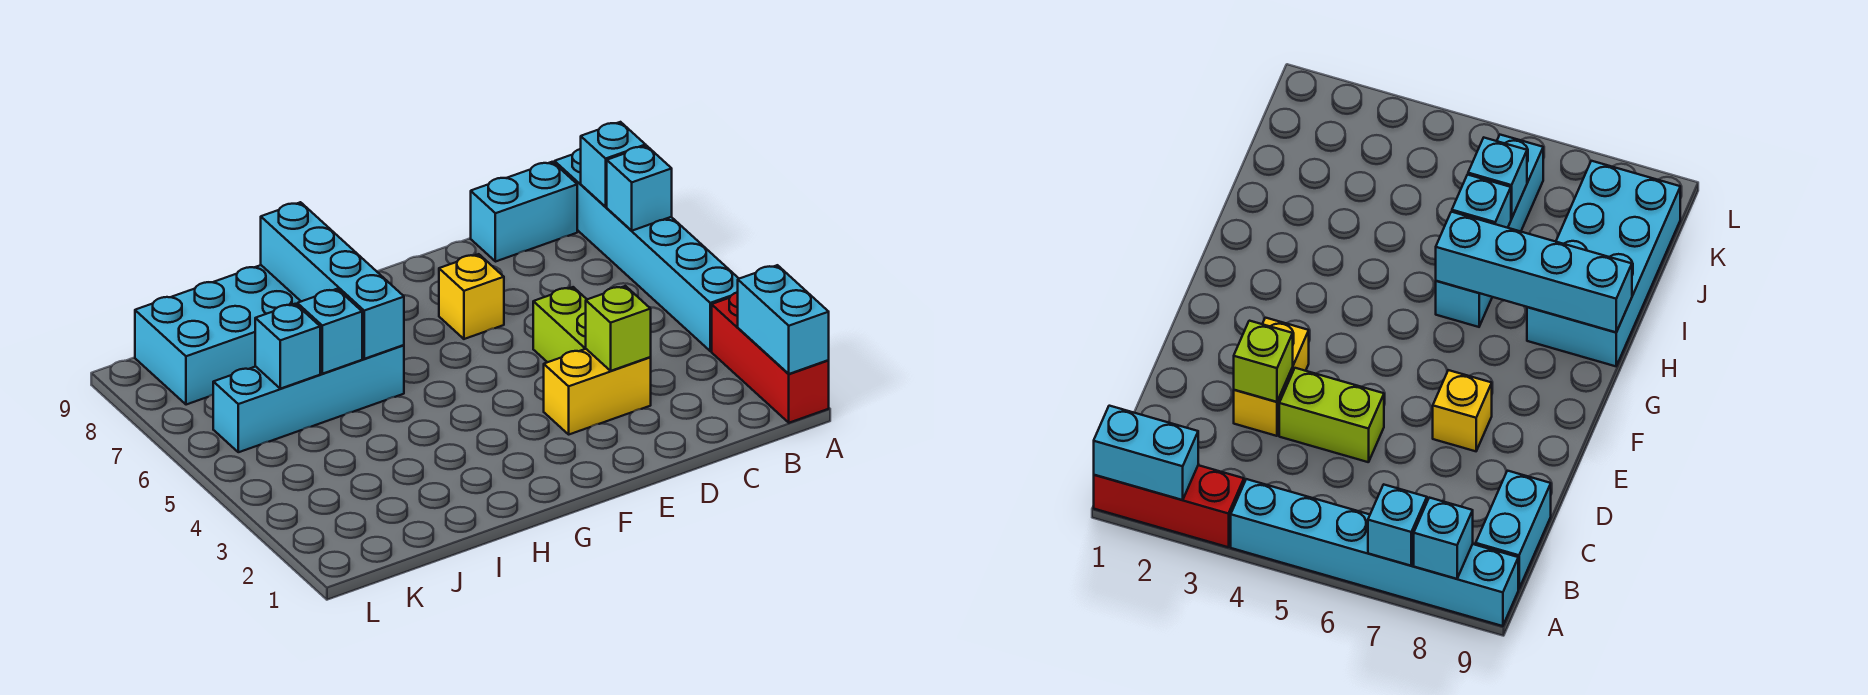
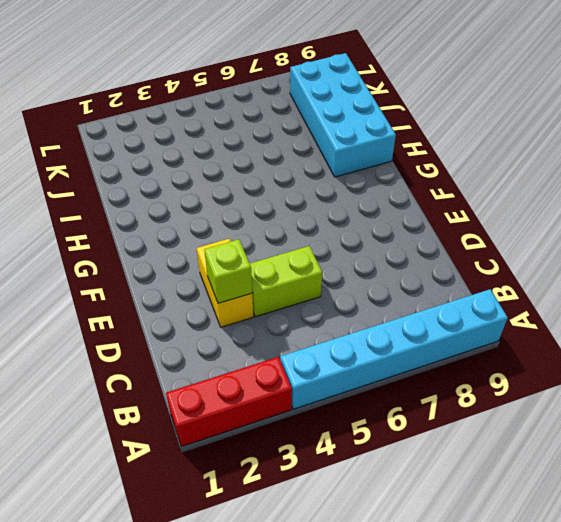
none -> cyan 1x2 brick [471,162,577,262]
none -> yellow 1x1 brick [439,254,504,339]
none -> cyan 1x4 brick [213,345,404,452]

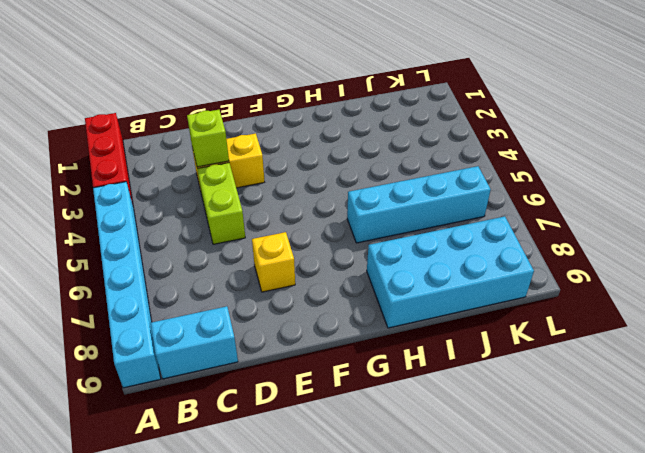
none -> cyan 1x2 brick [738,265,829,374]
none -> cyan 1x1 brick [607,146,672,231]
none -> cyan 1x1 brick [581,122,646,207]

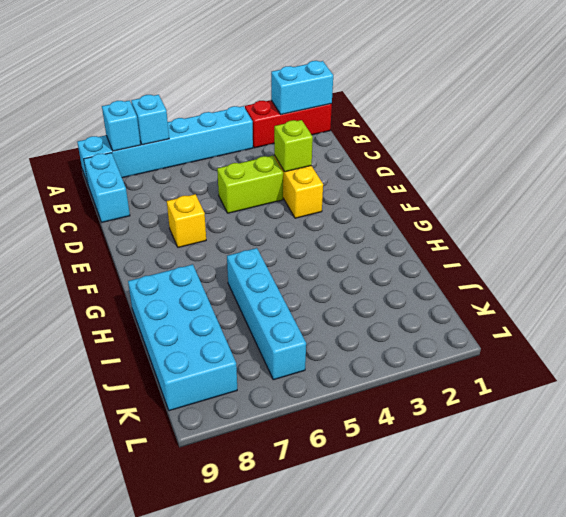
none -> cyan 1x4 brick [261,202,404,359]
none -> cyan 1x1 brick [297,289,362,374]
none -> cyan 1x1 brick [255,304,320,389]

